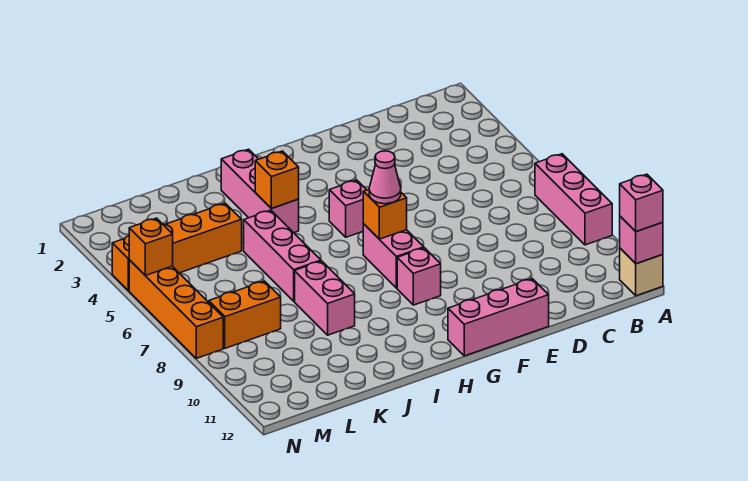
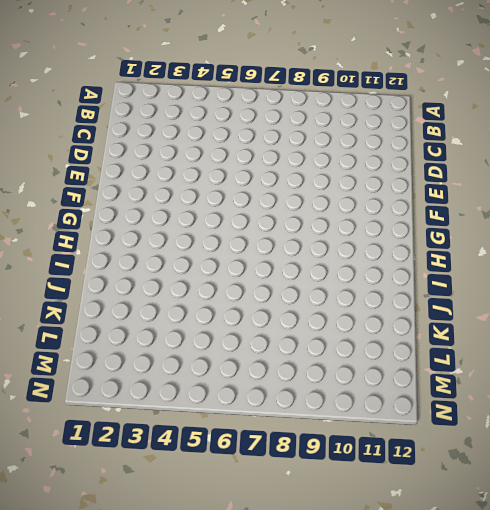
none -> pink 1x3 brick [535,154,612,245]
none -> tan 1x1 brick [620,248,663,296]
none -> pink 1x3 brick [448,279,549,356]

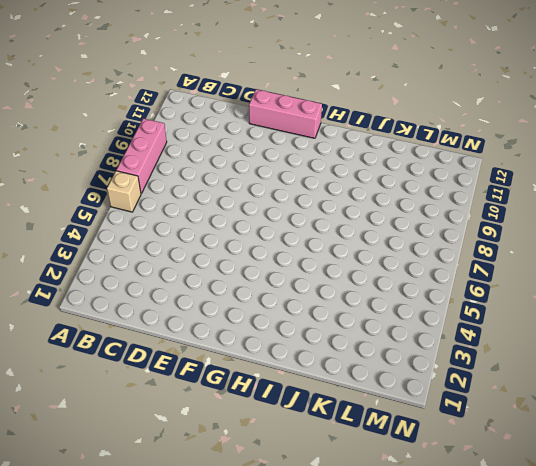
tan 1x1 brick [107,171,141,212] -> tan 1x1 brick moved to [620,248,663,296]
none -> pink 1x1 brick [329,180,366,237]
none -> pink 1x2 brick [363,224,424,288]
none -> pink 1x1 brick [397,248,441,305]

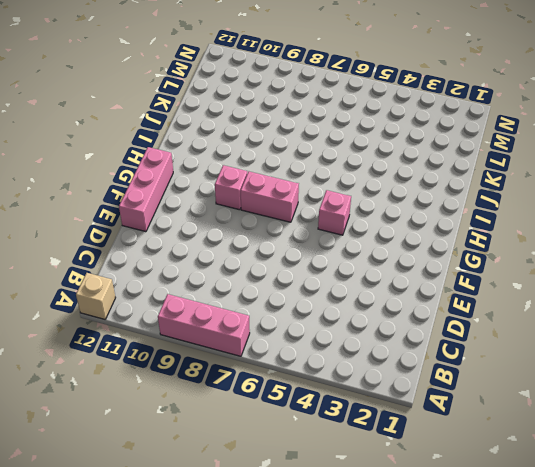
none -> pink 1x3 brick [221,149,299,233]
none -> pink 1x3 brick [244,210,321,301]
none -> pink 1x2 brick [295,261,355,335]

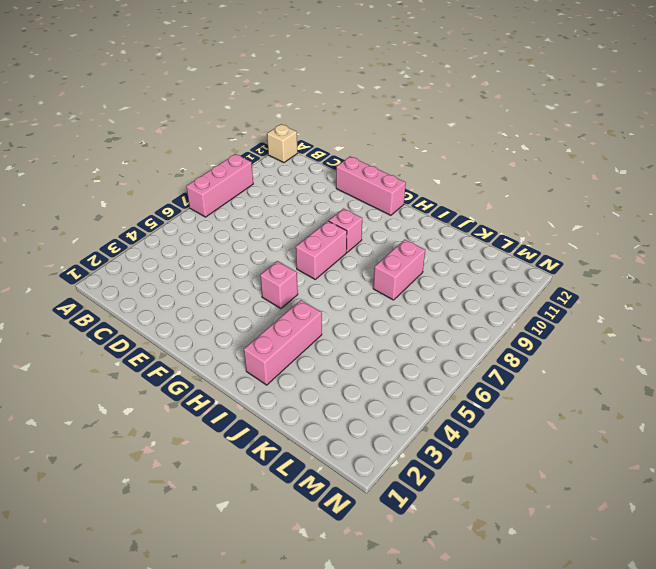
none -> pink 1x3 brick [244,210,321,301]
none -> orange 1x4 brick [112,203,242,291]
none -> orange 1x2 brick [209,281,281,348]

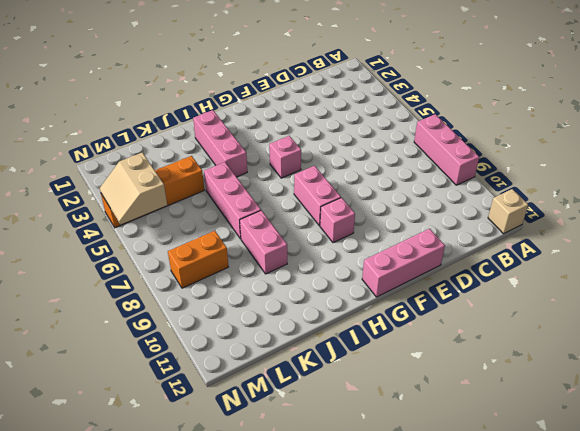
tan 2x2 slope [100,152,167,225] -> orange 1x1 brick [129,218,173,275]
none -> orange 1x4 brick [129,260,223,358]
none -> pink 1x1 brick [620,216,663,264]
none -> orange 1x1 brick [363,190,407,239]

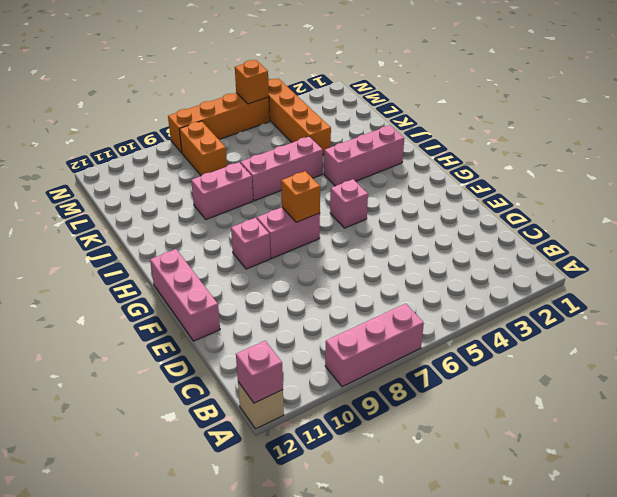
none -> orange 1x1 brick [255,151,299,209]
none -> pink 1x1 brick [620,174,663,232]
none -> pink 1x1 cone [369,151,401,204]

